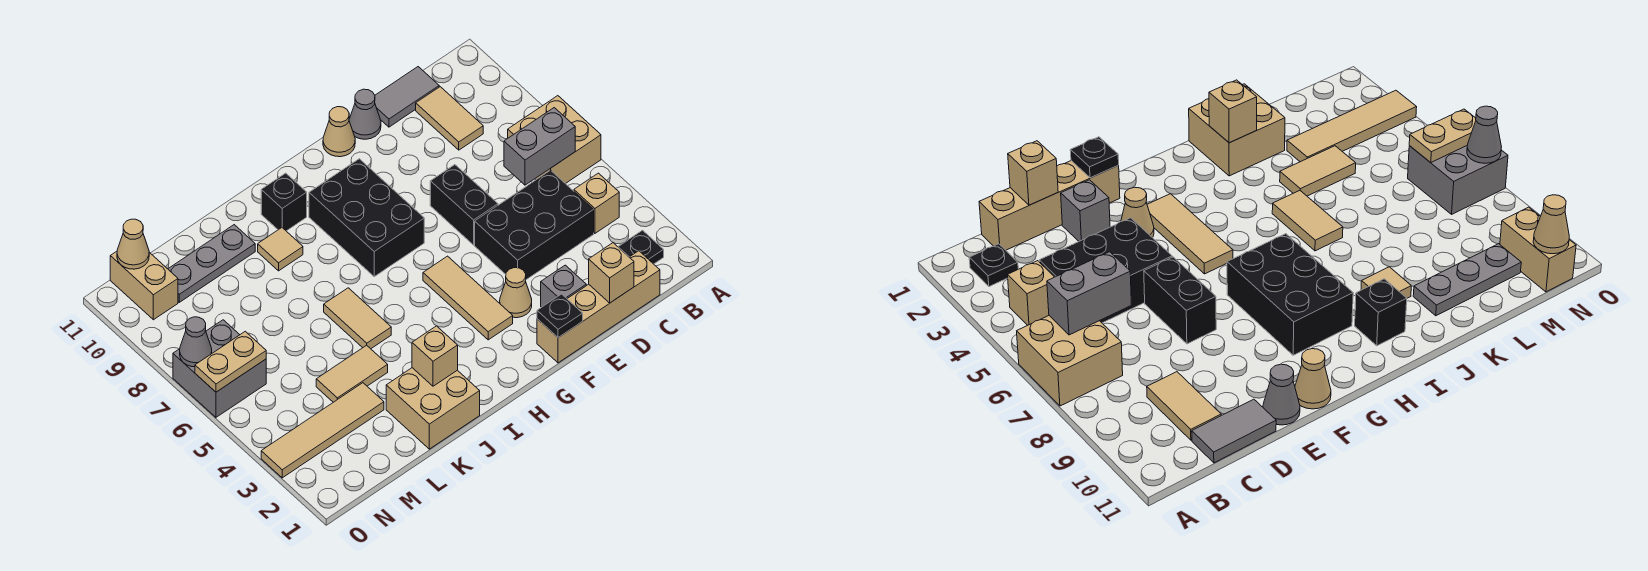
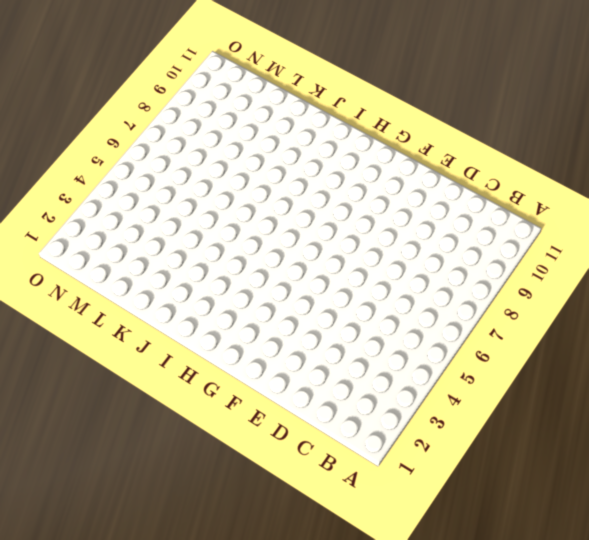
none -> tan 2x2 brick [508,96,601,184]
none -> black 1x1 plate [618,230,664,264]
none -> tan 1x1 brick [574,173,619,233]
none -> tan 1x4 brick [537,251,660,363]

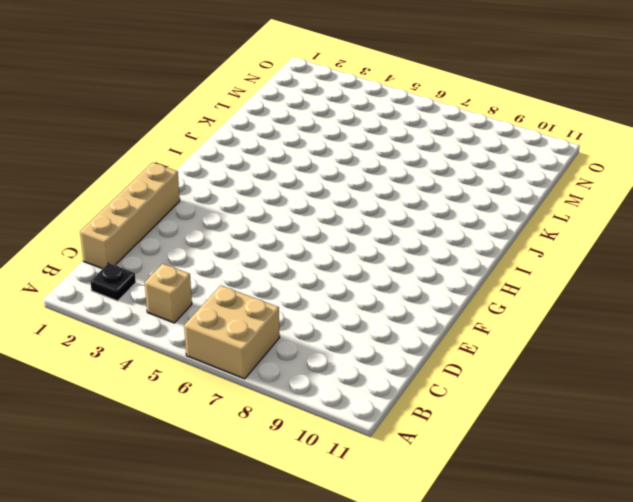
none -> black 2x3 brick [475,170,594,280]
none -> tan 1x2 tile [416,87,483,150]
none -> grey 1x2 tile [375,67,439,127]
none -> grey 1x1 brick [541,265,586,307]

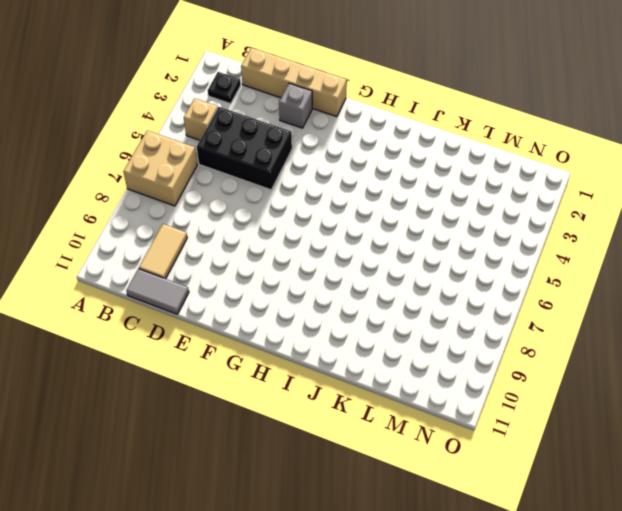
none -> black 1x2 brick [430,165,498,245]
none -> grey 1x1 cone [349,89,381,139]
none -> tan 1x1 cone [500,268,532,318]
none -> tan 1x1 cone [323,107,355,157]

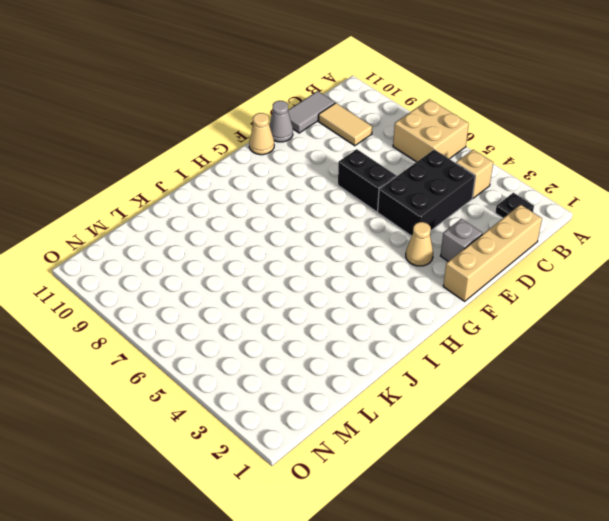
none -> tan 1x3 tile [423,256,513,340]
none -> black 2x3 brick [309,159,424,276]
none -> black 1x1 brick [261,173,307,231]
none -> tan 2x2 brick [386,368,480,449]

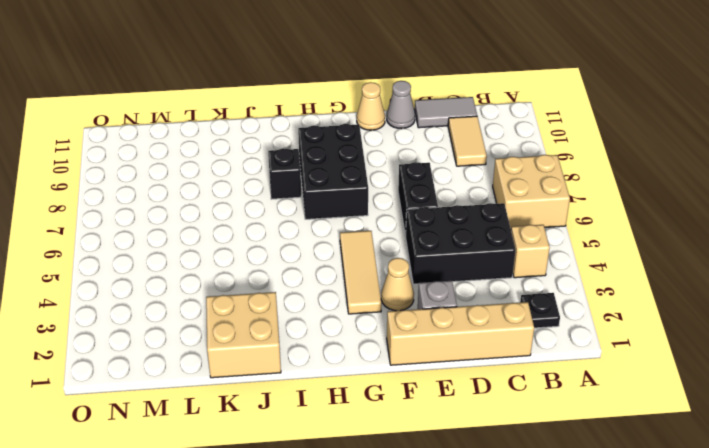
black 1x1 brick [268,148,301,199] -> black 1x1 brick moved to [261,173,307,231]
none -> tan 1x2 tile [324,288,391,349]
none -> tan 1x1 tile [258,228,303,271]
none -> tan 1x2 tile [316,345,388,402]
none -> grey 1x3 plate [168,225,255,302]

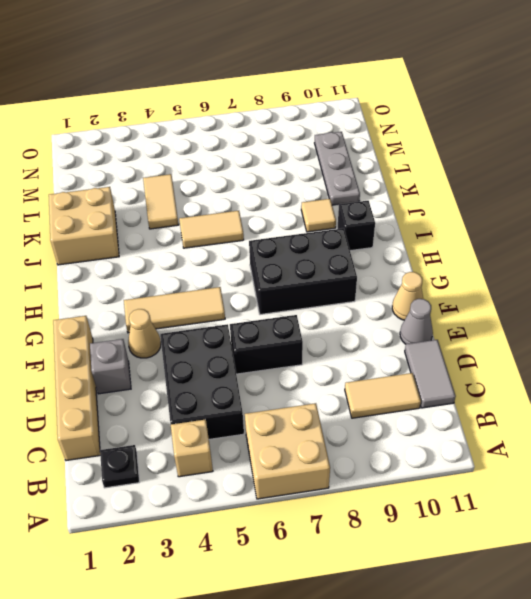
none -> tan 1x4 tile [261,383,384,478]
none -> grey 2x2 brick [173,320,266,417]
none -> tan 1x2 brick [110,251,178,320]
none -> grey 1x2 brick [504,108,575,185]

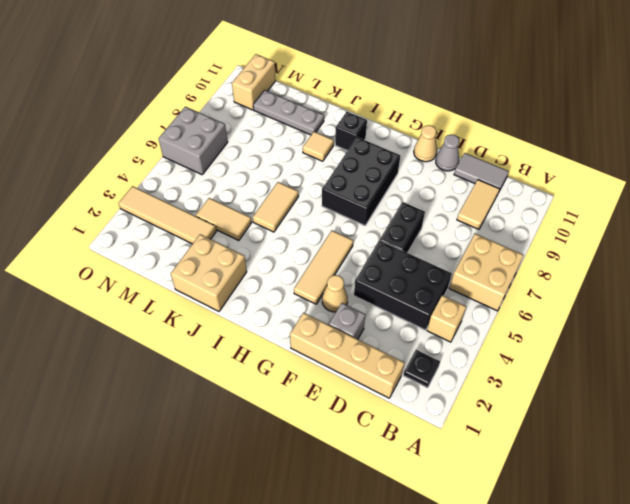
none -> grey 1x2 brick [504,108,575,185]
none -> tan 1x1 brick [589,243,634,303]
none -> black 1x1 plate [537,294,583,338]
none -> tan 1x1 brick [412,326,458,386]

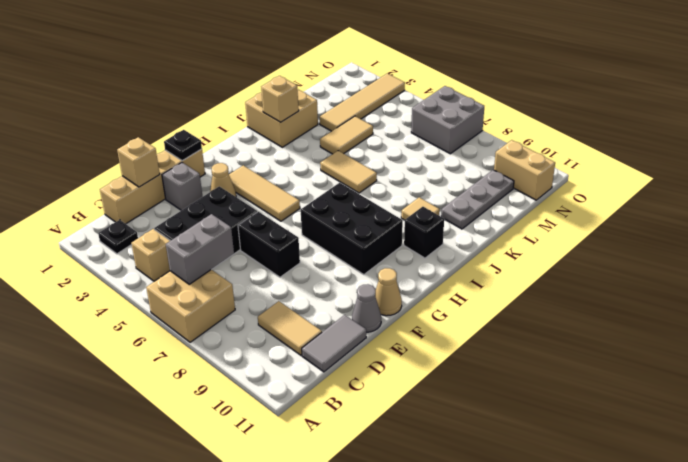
none -> tan 1x2 plate [195,331,266,392]
none -> tan 1x1 cone [117,219,149,269]
none -> grey 1x1 cone [180,317,212,367]

